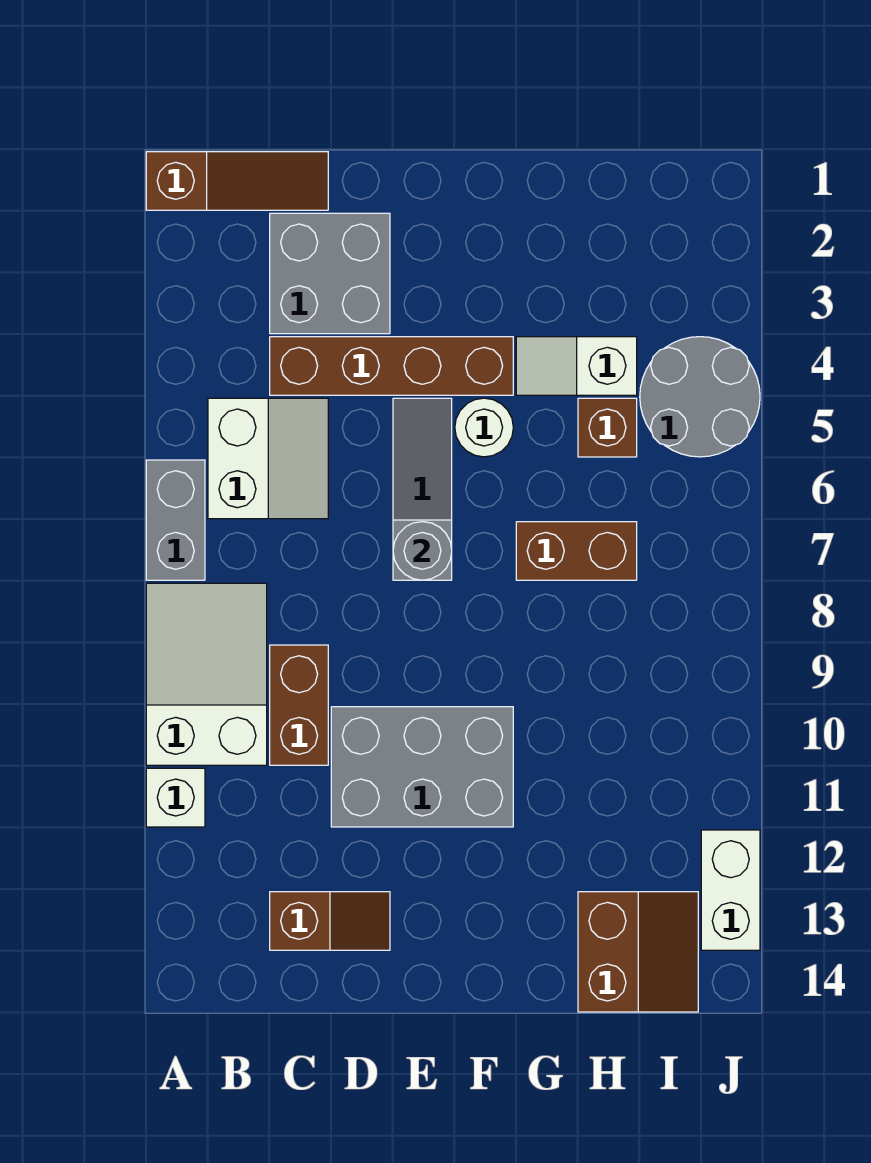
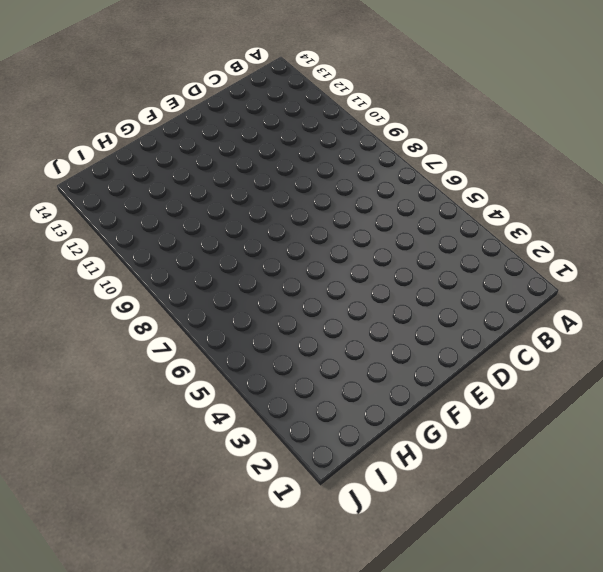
none -> brown 1x3 slope [146,152,328,210]
none -> grey 1x2 brick [146,460,205,580]
none -> white 2x3 slope [146,583,267,765]

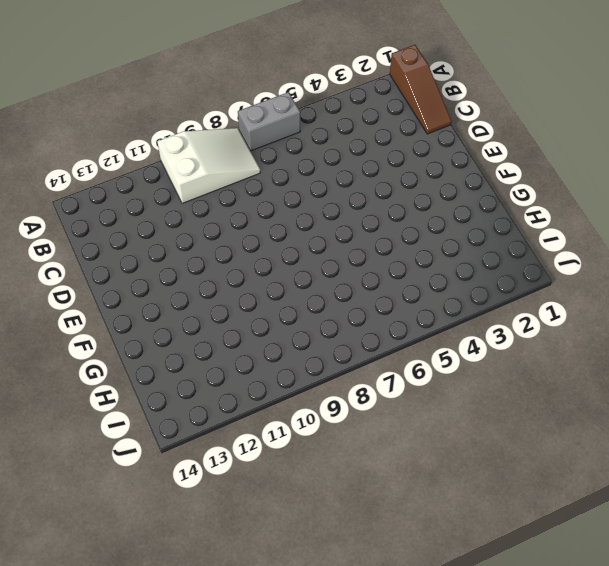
none -> white 1x1 brick [146,768,205,827]
none -> white 2x2 slope [208,398,328,519]
none -> grey 2x2 brick [270,213,390,334]

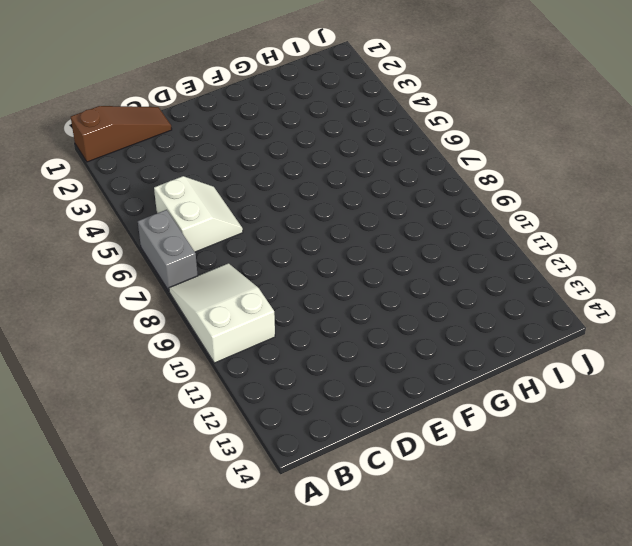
none -> white 1x1 brick [146,768,205,827]
none -> grey 2x2 brick [270,213,390,334]
none -> brown 1x4 brick [270,337,513,395]

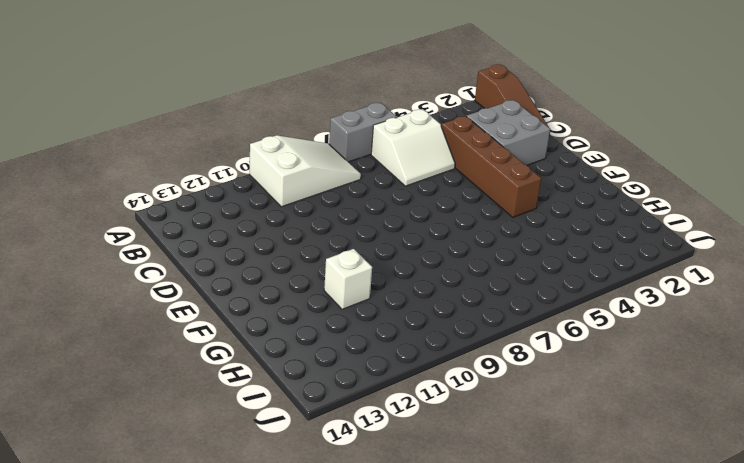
white 1x1 brick [324,249,372,309] -> white 1x1 brick moved to [146,768,205,827]
none -> brown 1x2 brick [270,645,328,765]
none -> brown 1x2 slope [270,892,390,950]
none -> grey 2x3 brick [331,707,513,827]

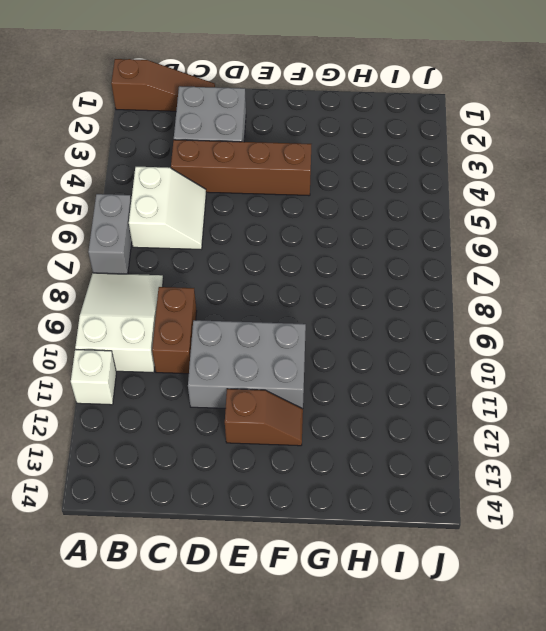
brown 1x2 slope [225,389,303,446] -> brown 1x2 slope moved to [270,892,390,950]
none -> grey 1x3 slope [393,398,452,580]
none -> white 1x1 round brick [455,398,513,457]
none -> white 1x2 slope [516,337,637,395]

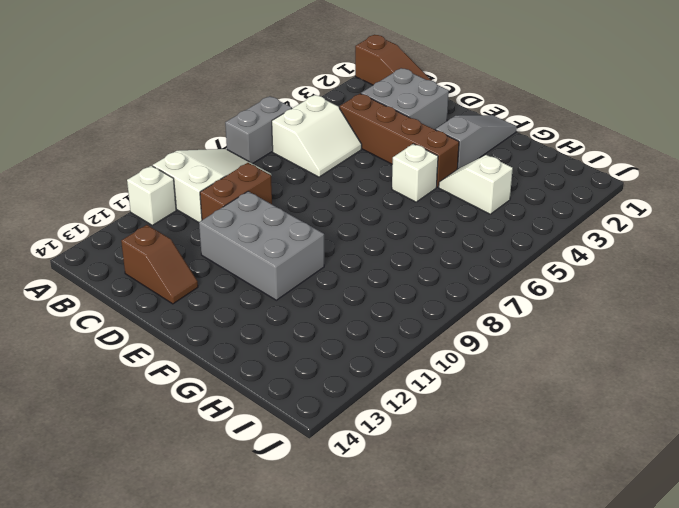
grey 1x3 slope [435,115,517,169] -> grey 1x3 slope moved to [393,398,452,580]
white 1x1 brick [392,144,438,202] -> white 1x1 round brick [455,398,513,457]
none -> brown 1x2 brick [516,522,637,580]
none -> brown 1x1 brick [578,398,637,457]
none -> brown 2x2 slope [578,892,698,1012]

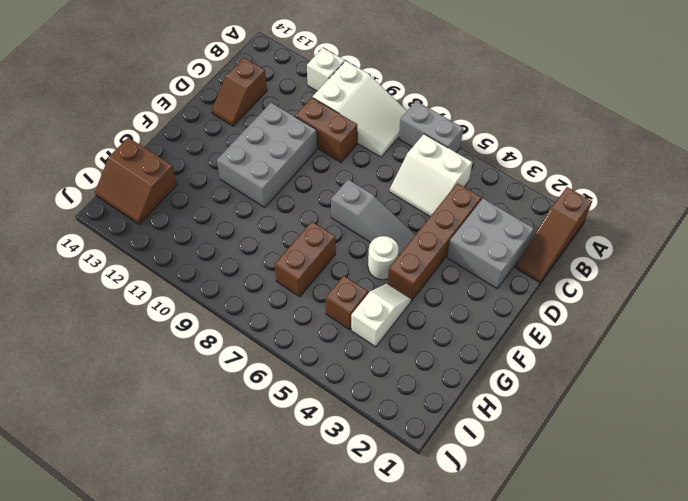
none -> grey 2x2 round brick [640,337,760,457]
none -> white 1x2 brick [701,830,760,950]
none -> grey 1x1 round brick [393,522,452,580]

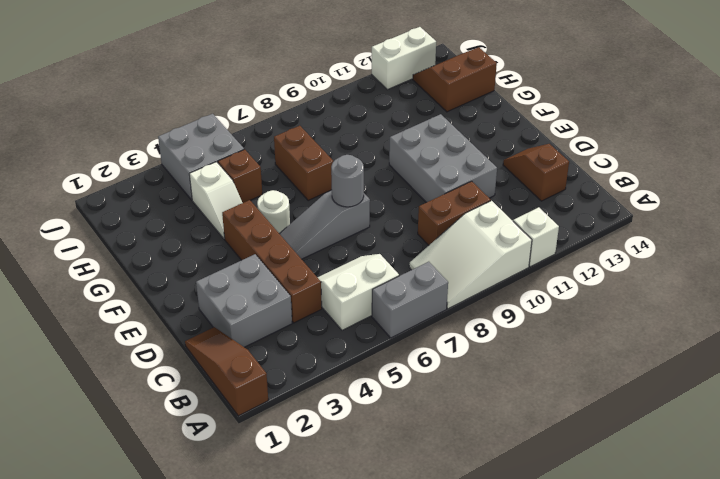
grey 2x2 brick [158,114,244,200] -> grey 2x2 round brick [640,337,760,457]

